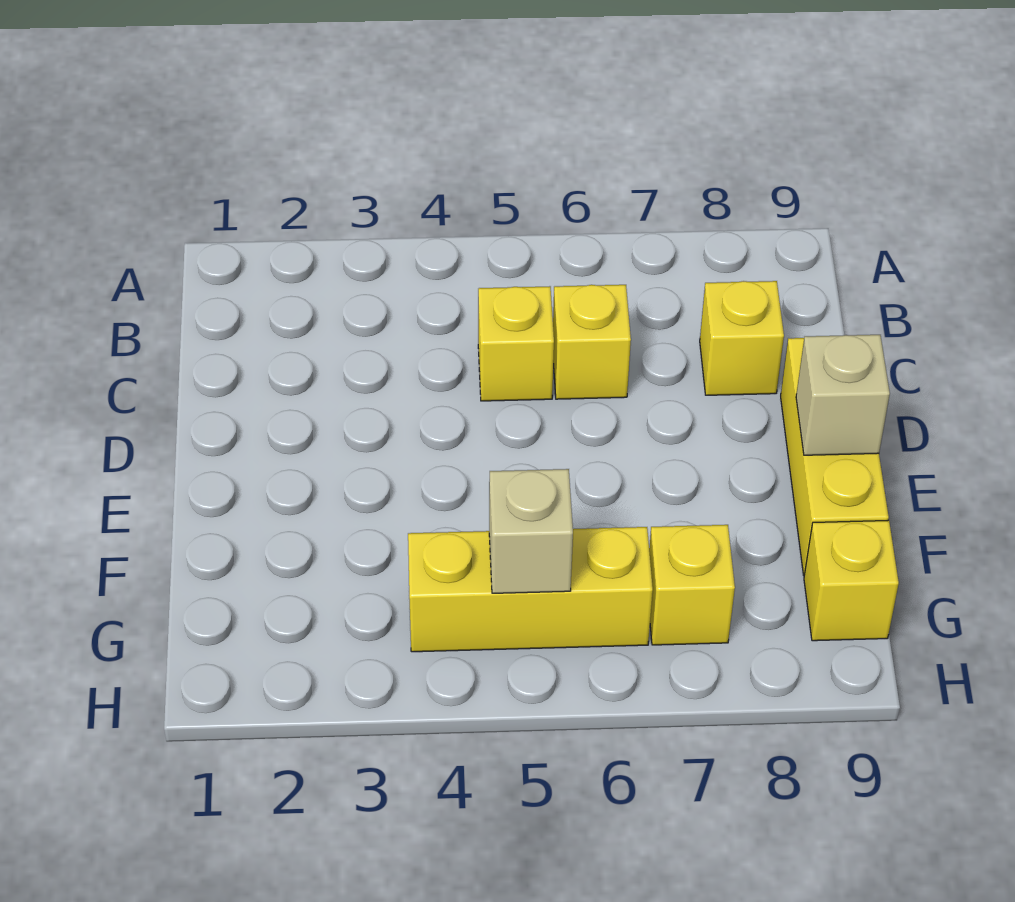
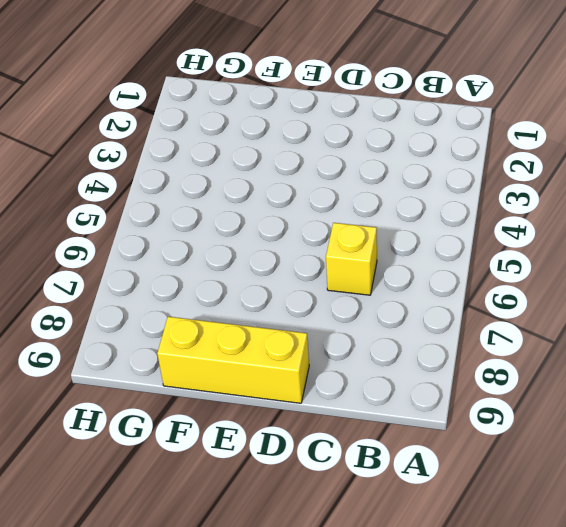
none -> yellow 1x1 brick [478,286,554,401]
none -> yellow 1x1 brick [700,281,784,395]

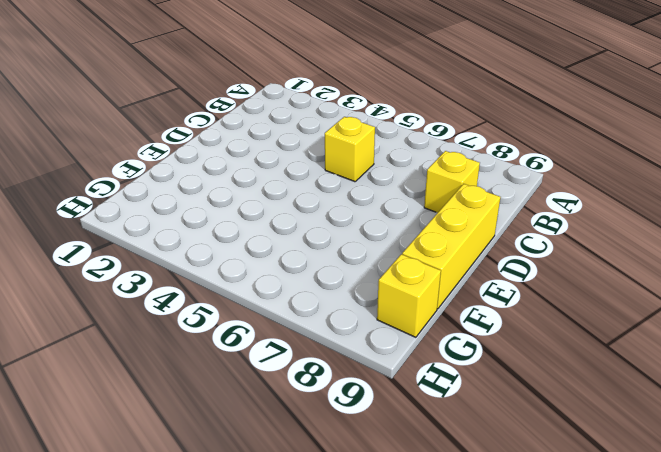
none -> yellow 1x1 brick [553,285,631,399]
none -> yellow 1x3 brick [408,527,653,652]

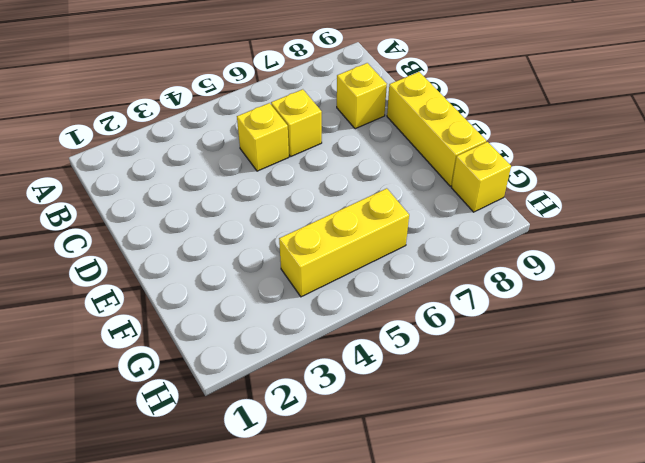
none -> yellow 1x1 brick [649,525,735,645]
none -> tan 1x1 brick [796,335,890,455]

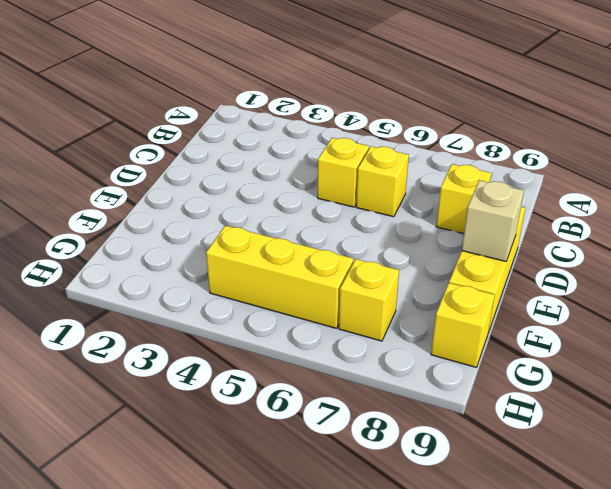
none -> tan 1x1 brick [489,469,573,593]

